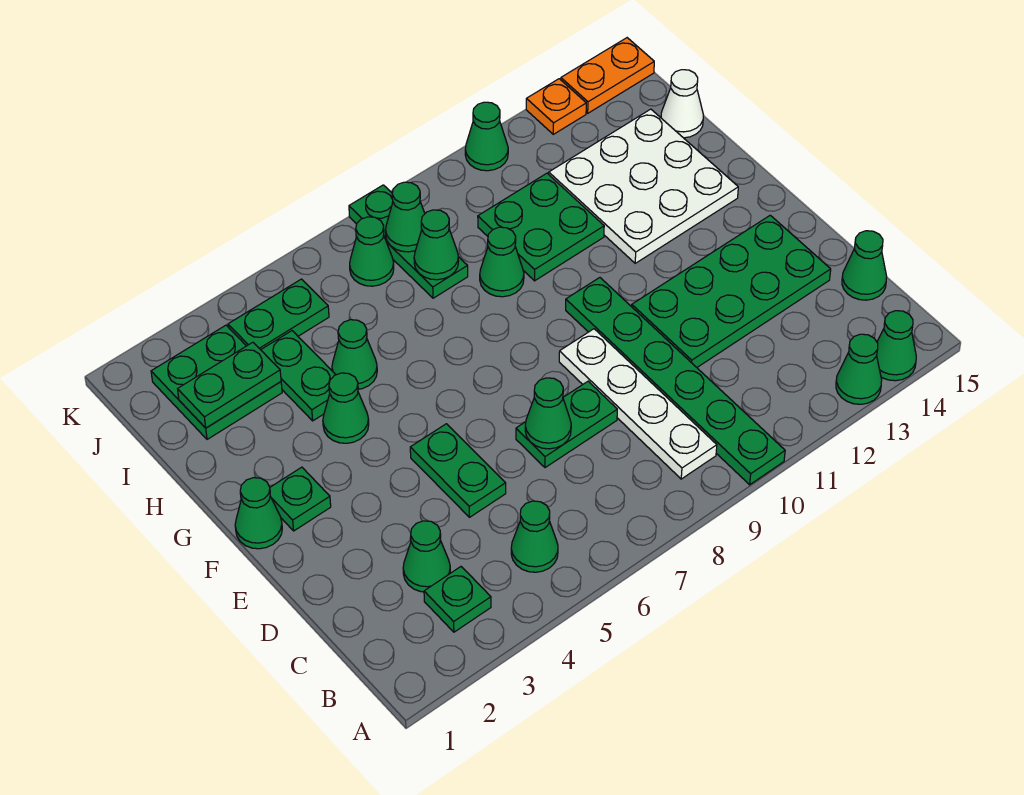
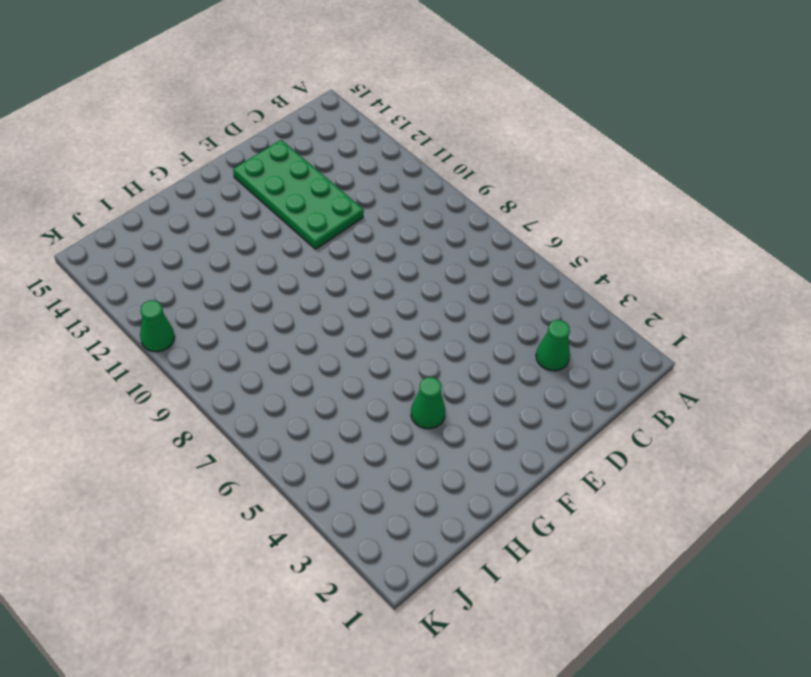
none -> green 1x6 plate [566,278,785,485]
none -> green 1x1 cone [836,334,882,404]
none -> green 1x1 cone [877,311,916,381]
none -> green 1x1 plate [424,567,491,632]

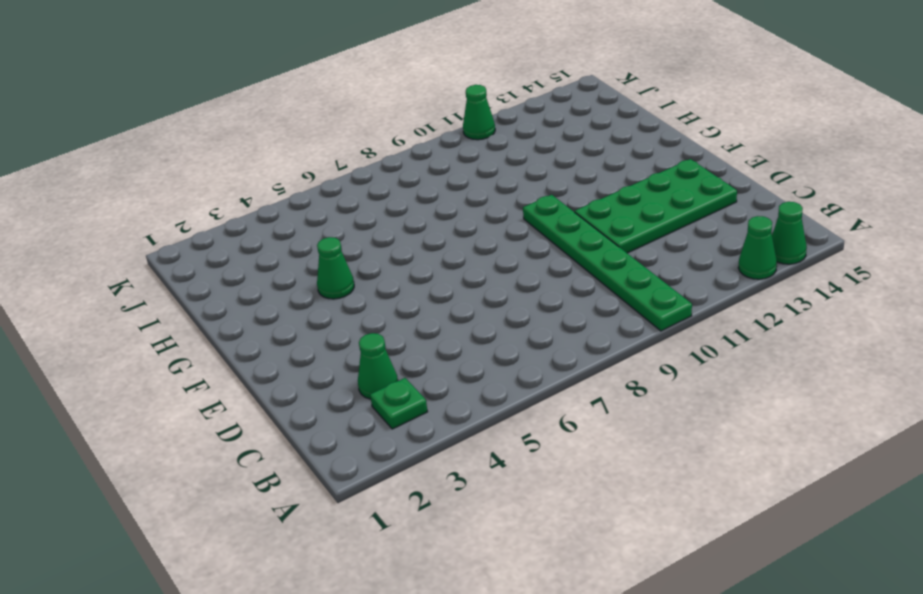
none -> green 1x1 cone [511,501,558,572]
none -> white 1x4 plate [559,329,717,479]
none -> green 1x1 cone [842,231,887,300]
none -> green 1x2 plate [410,424,506,517]

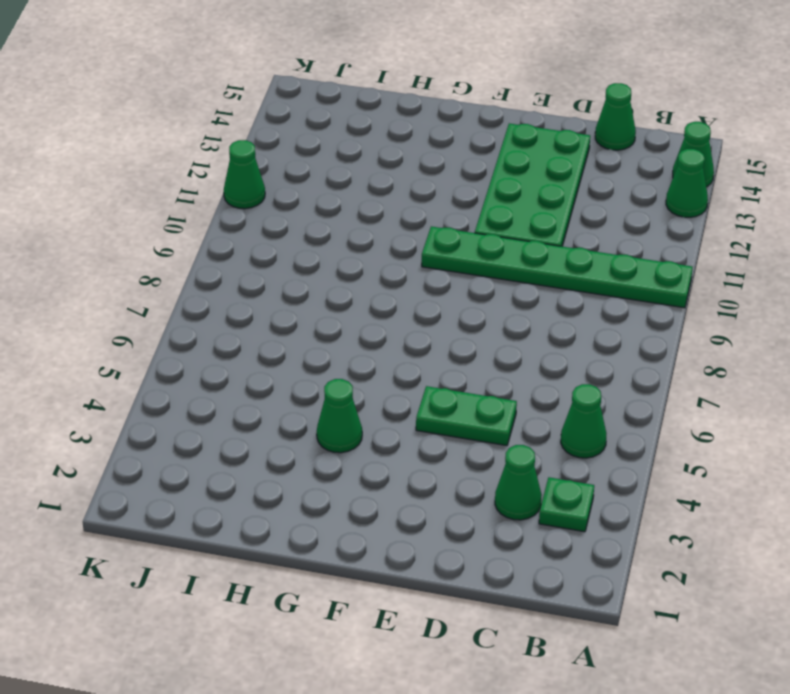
none -> white 1x4 plate [559,329,717,479]
none -> green 1x2 plate [516,381,617,468]
none -> green 1x1 cone [235,478,282,549]
none -> green 1x1 plate [270,467,331,531]

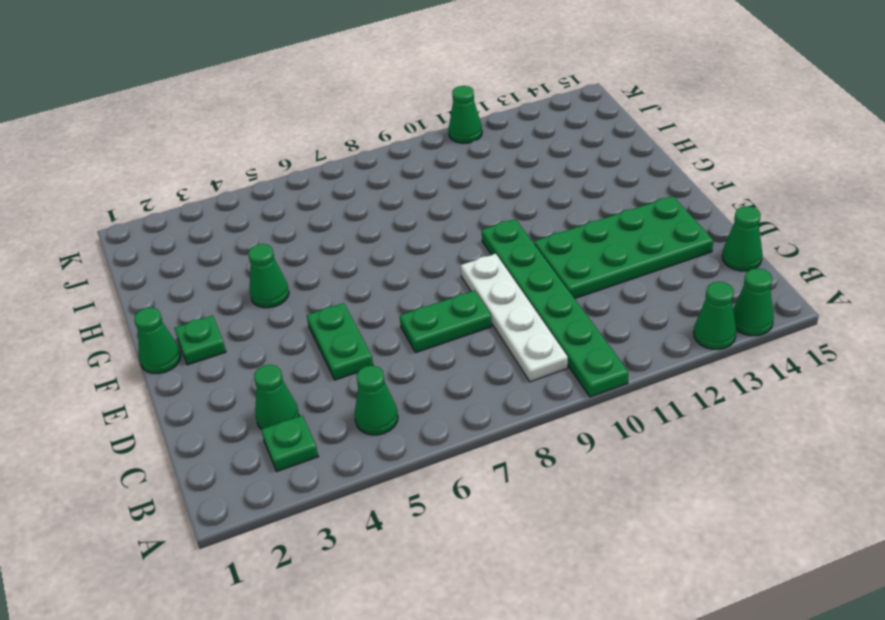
none -> white 3x3 plate [549,109,738,263]
none -> green 1x2 plate [261,331,336,421]
none -> green 1x1 cone [332,320,377,389]
none -> green 1x1 cone [480,227,524,297]

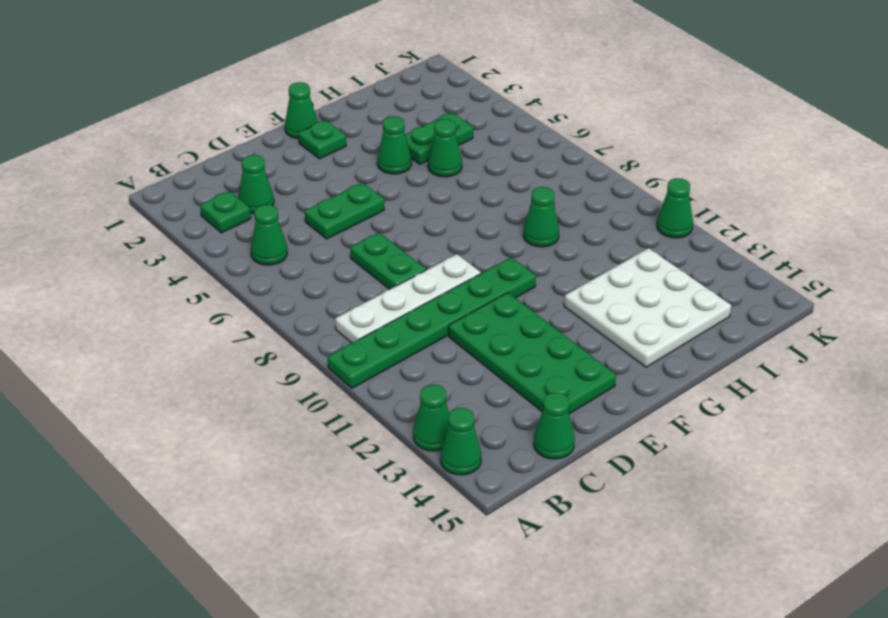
none -> green 2x2 plate [478,173,604,281]
none -> green 2x2 plate [151,325,282,439]
none -> green 1x3 plate [349,185,468,298]
none -> white 1x1 cone [661,70,704,138]

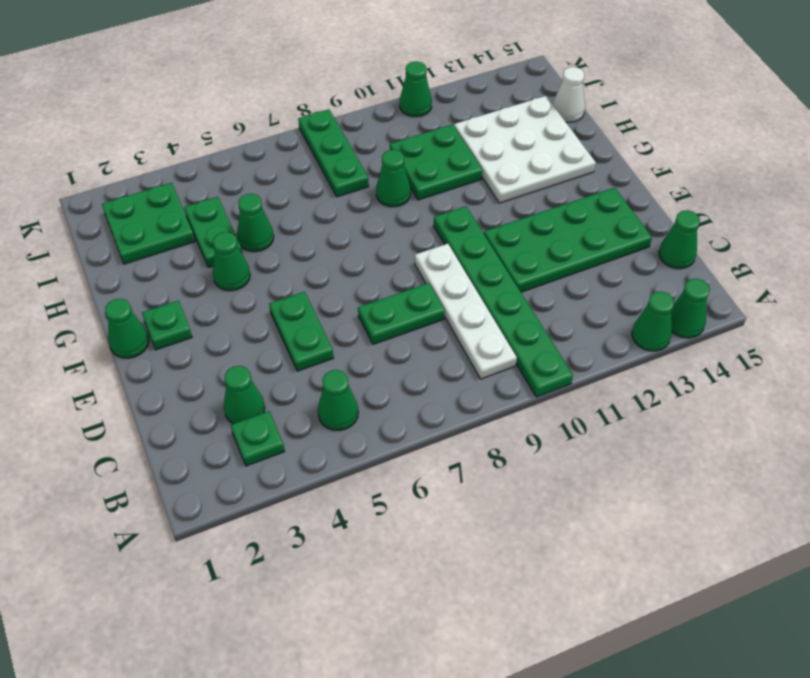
none -> green 1x2 plate [228,279,329,350]
none -> green 1x1 cone [350,217,394,286]
none -> orange 1x1 plate [526,79,586,134]
none -> orange 1x2 plate [561,38,654,113]

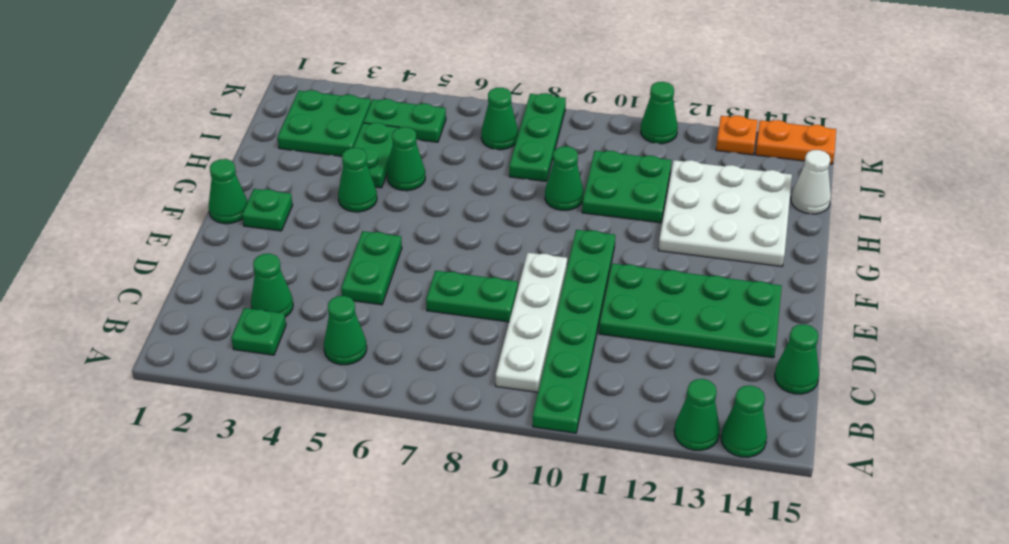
none -> green 1x1 cone [525,378,571,449]
none -> green 1x2 plate [178,342,281,428]
none -> green 1x1 cone [414,210,459,280]
none -> green 1x1 cone [386,182,425,252]

